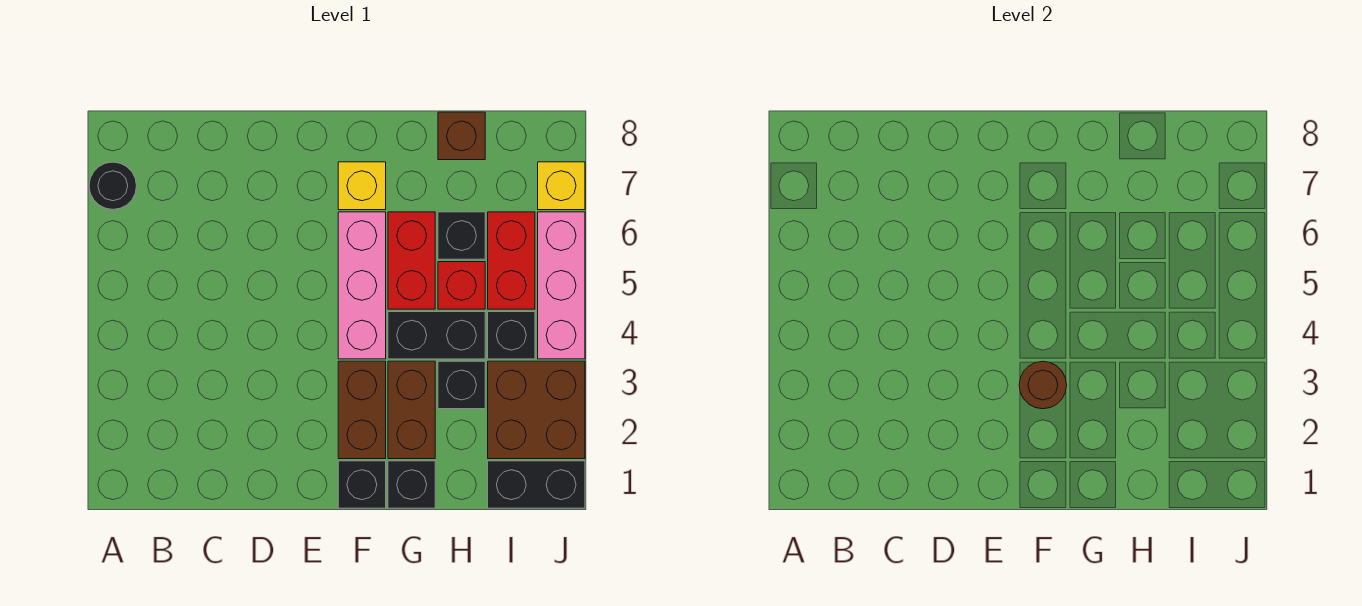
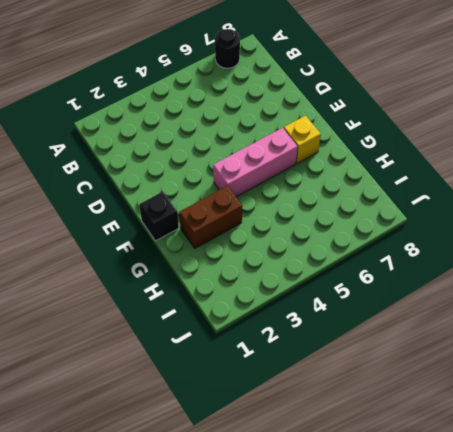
none -> brown 1x2 brick [338,361,386,459]
none -> black 1x1 brick [388,461,435,508]
none -> black 1x2 brick [388,312,485,359]

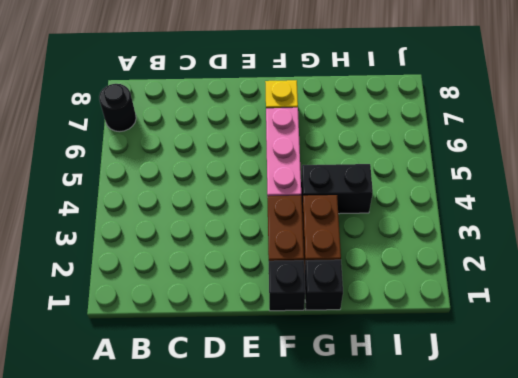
none -> red 1x2 brick [388,212,435,309]
none -> black 1x1 brick [438,361,485,409]
none -> red 1x1 brick [438,262,485,309]

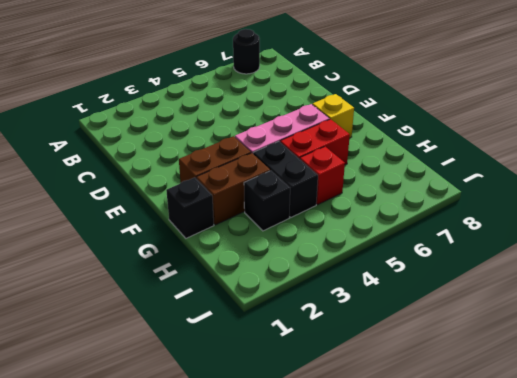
none -> black 1x1 brick [338,461,386,508]
none -> black 1x1 brick [438,212,485,259]
none -> brown 1x1 brick [438,112,485,160]

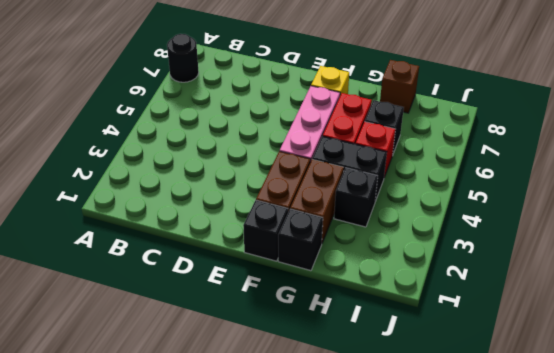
none -> black 1x2 brick [488,461,585,508]
none -> brown 2x2 brick [488,361,585,459]
none -> black 1x1 brick [488,312,535,359]

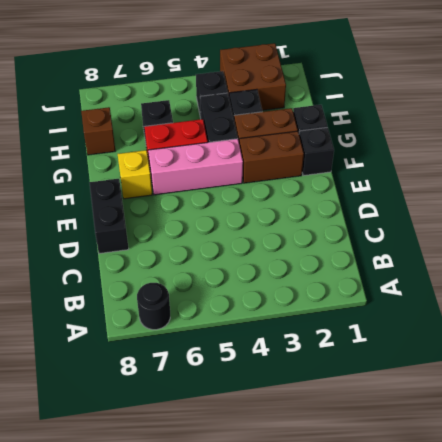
black 1x2 brick [90,179,129,254] -> black 1x2 brick moved to [488,461,585,508]
none -> red 1x1 brick [438,262,485,309]
none -> red 1x2 brick [488,212,535,309]
none -> pink 1x3 brick [538,212,585,359]

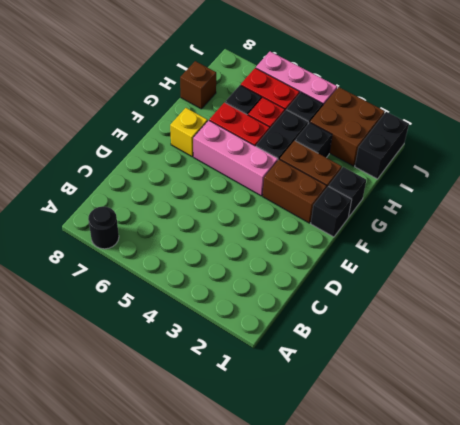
none -> yellow 1x1 brick [538,162,585,210]
none -> brown 1x1 round brick [1019,361,1067,409]

